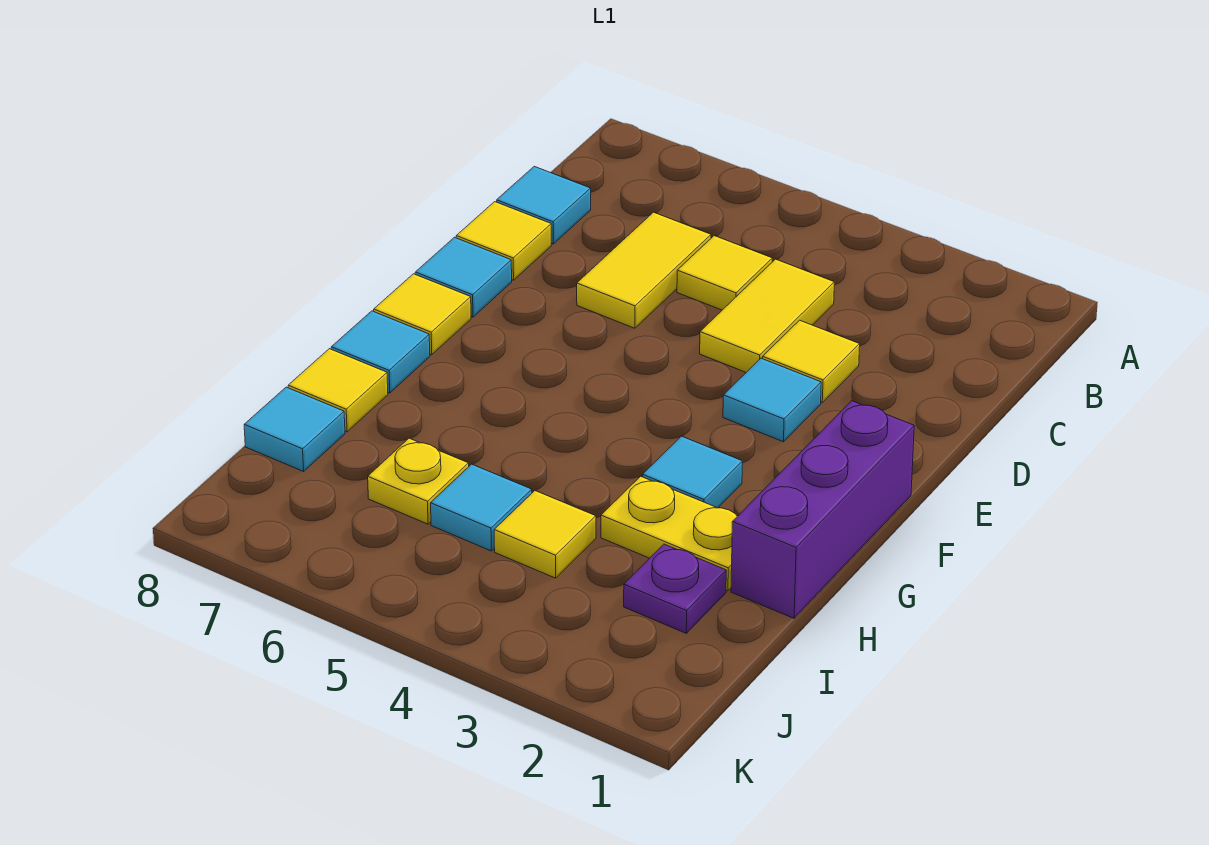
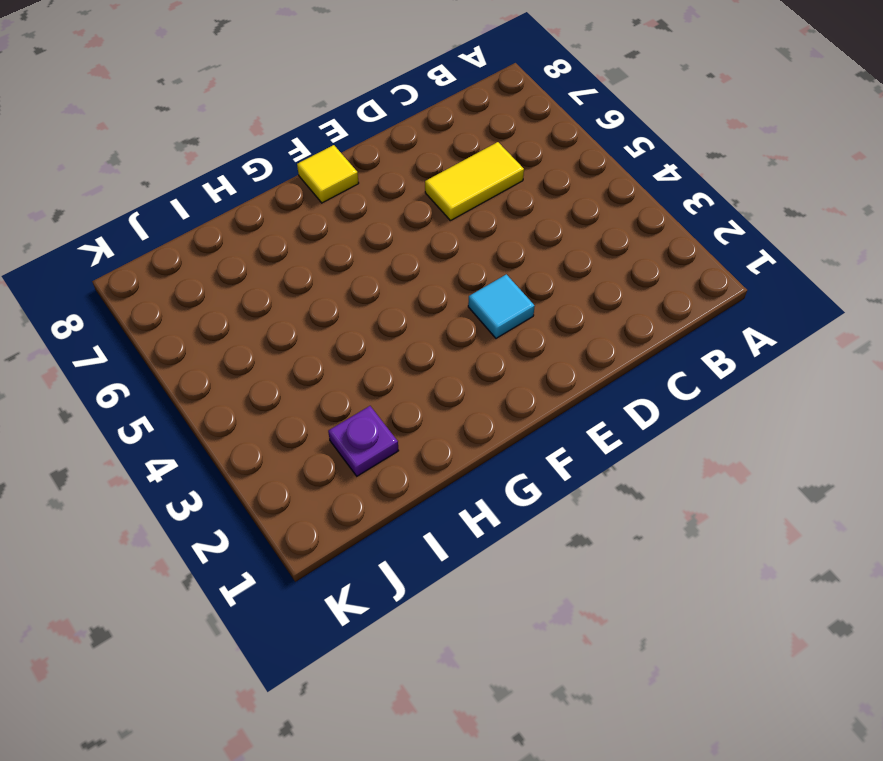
none -> yellow 1x2 tile [700,259,834,372]
none -> yellow 1x1 tile [677,236,772,310]
none -> cyan 1x1 tile [497,166,591,244]

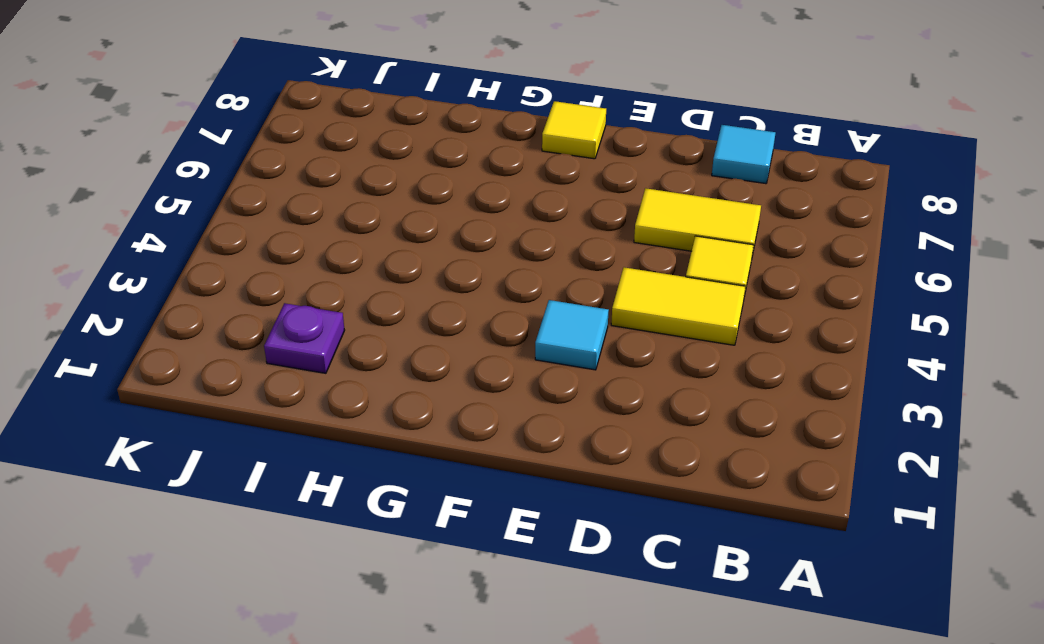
none -> yellow 1x1 tile [763,320,860,402]
none -> yellow 1x1 tile [456,202,551,280]
none -> cyan 1x1 tile [415,237,512,317]

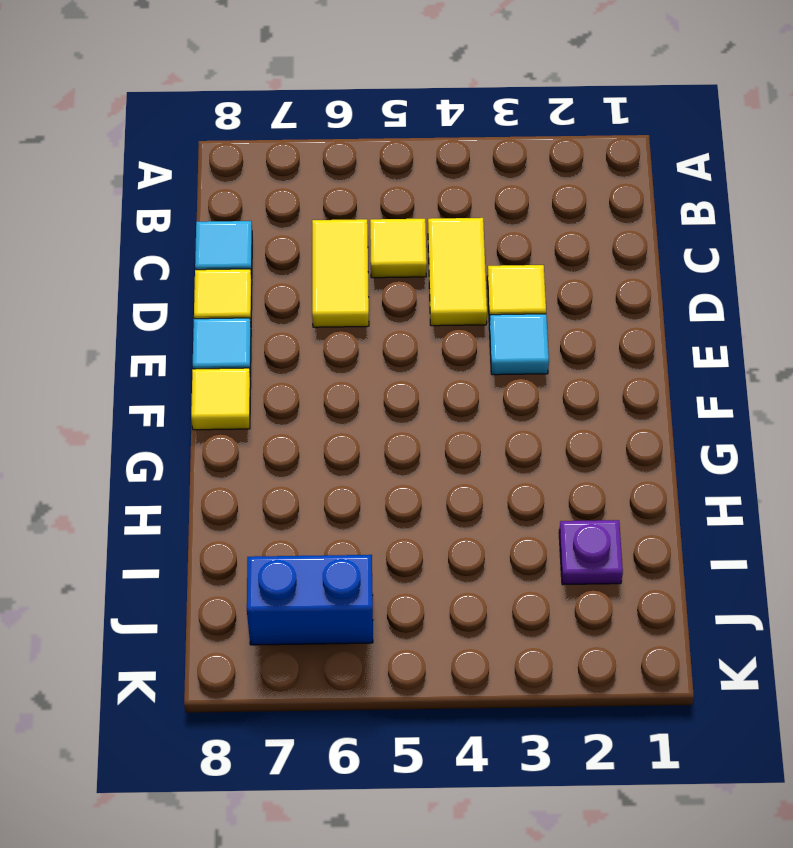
blue 1x2 brick [247,555,373,645] -> none
none -> purple 1x3 brick [731,401,914,618]
none -> cyan 1x1 tile [643,436,742,508]
none -> cyan 1x1 tile [331,311,430,393]

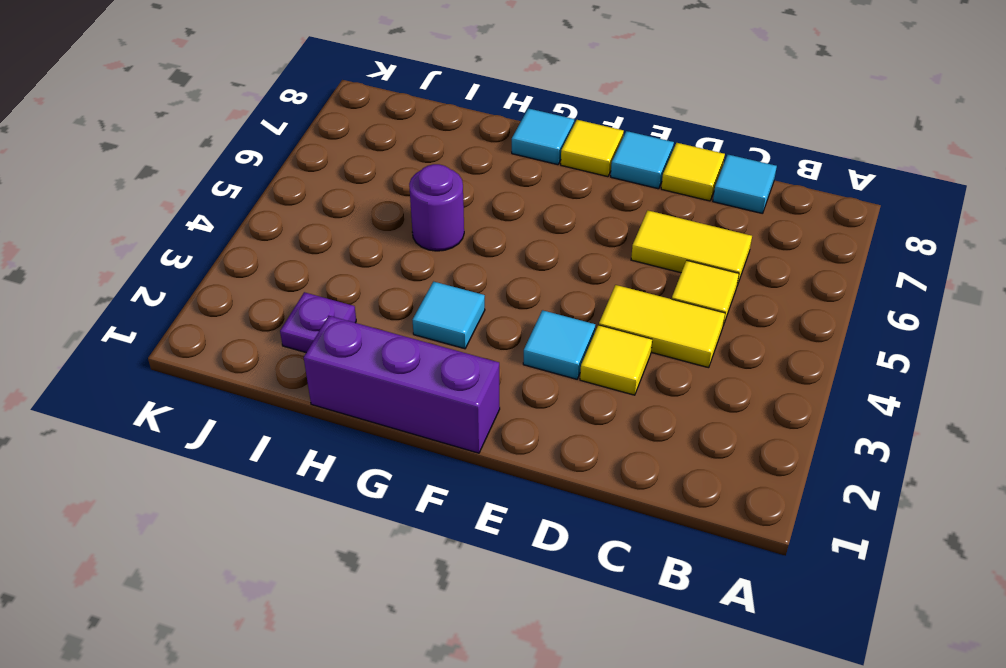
purple 1x1 round brick [409,164,464,251] -> none
none -> yellow 1x2 plate [601,476,737,591]
none -> yellow 1x1 tile [288,349,388,432]
none -> yellow 1x1 tile [494,491,596,578]

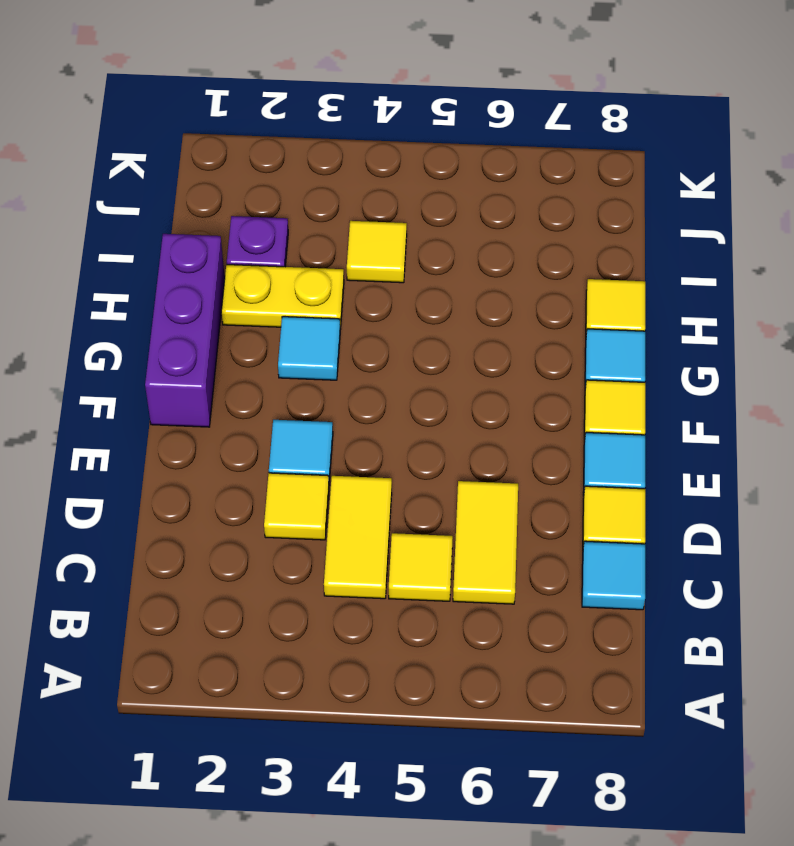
none -> cyan 1x1 tile [431,464,532,551]
none -> yellow 1x1 plate [368,438,469,524]
none -> cyan 1x1 tile [244,387,345,471]

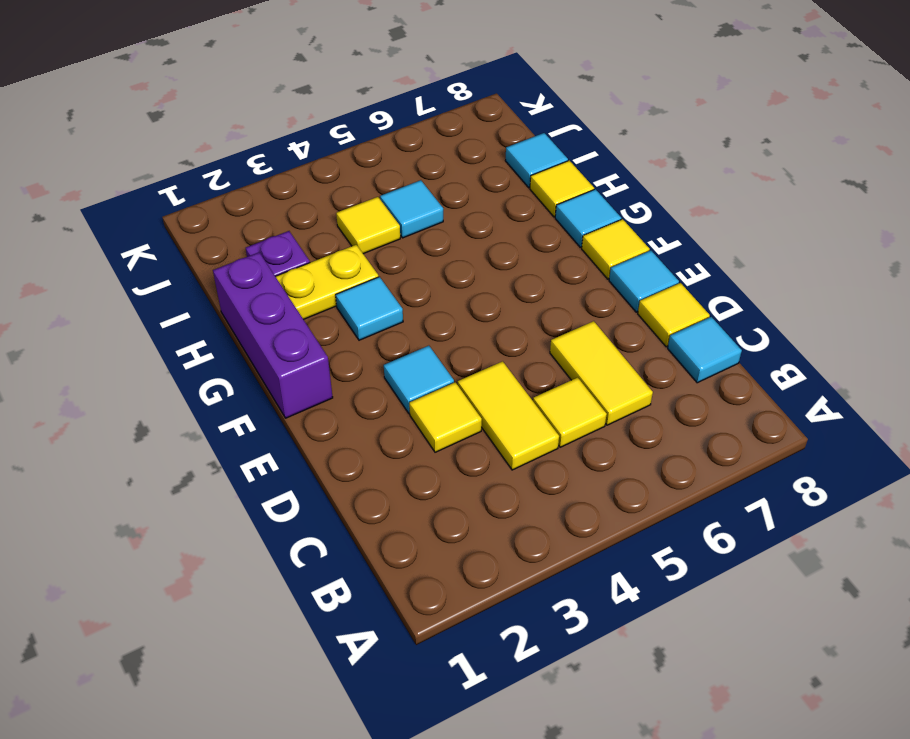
none -> yellow 1x1 plate [368,438,469,524]

